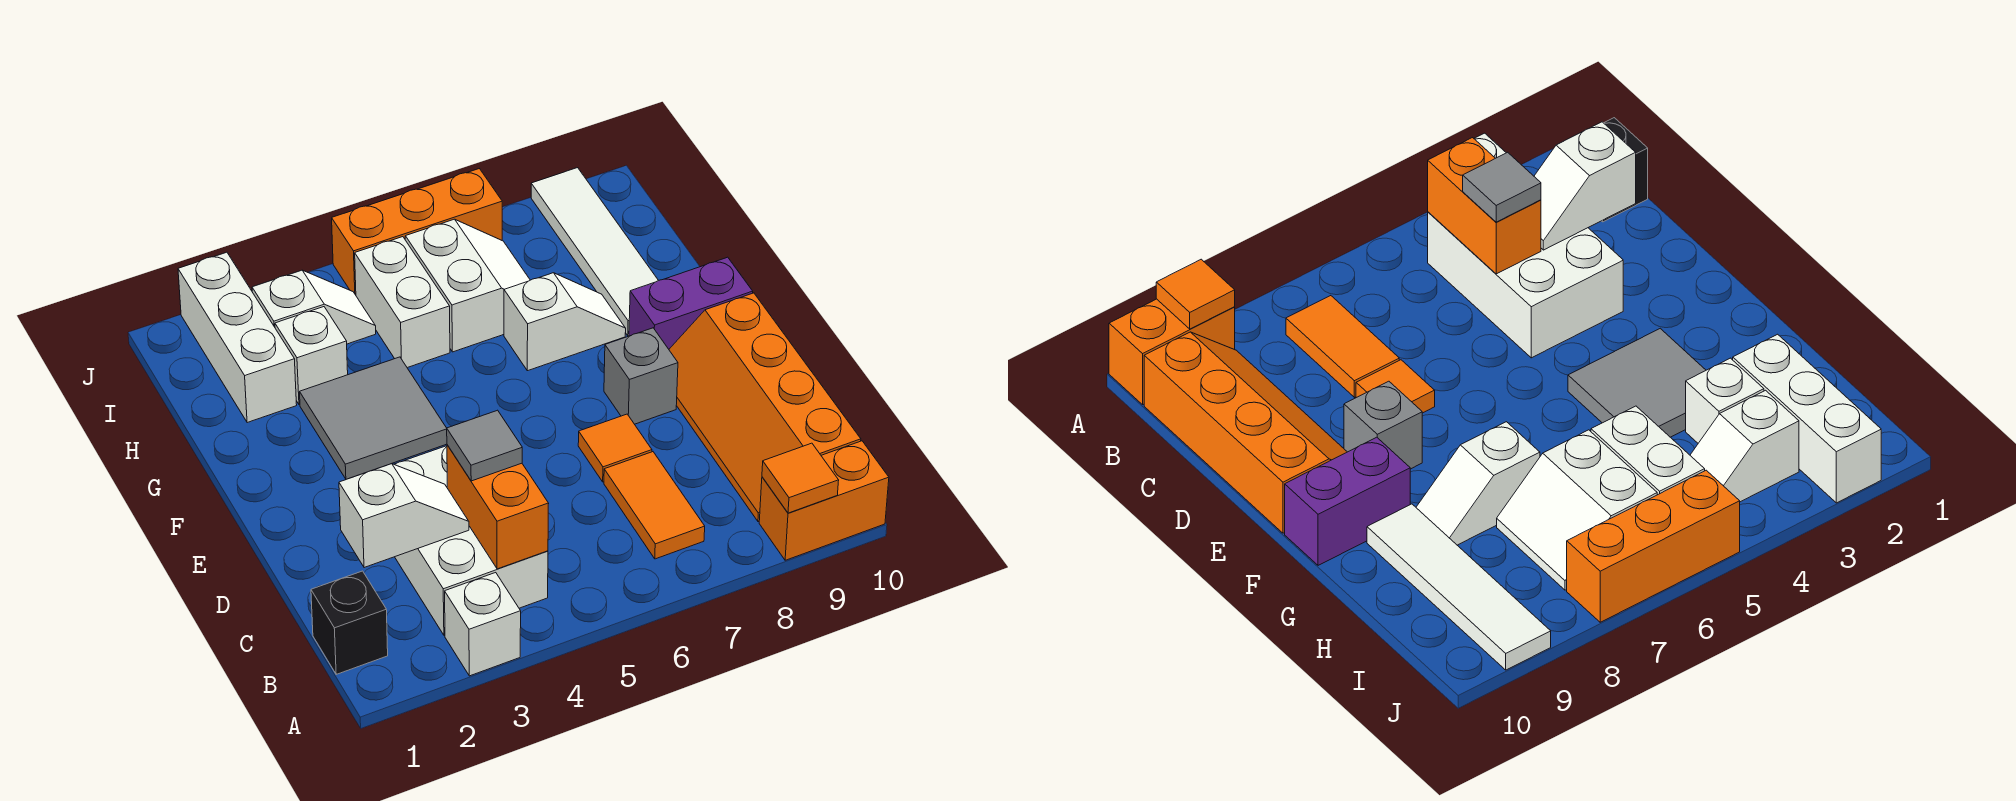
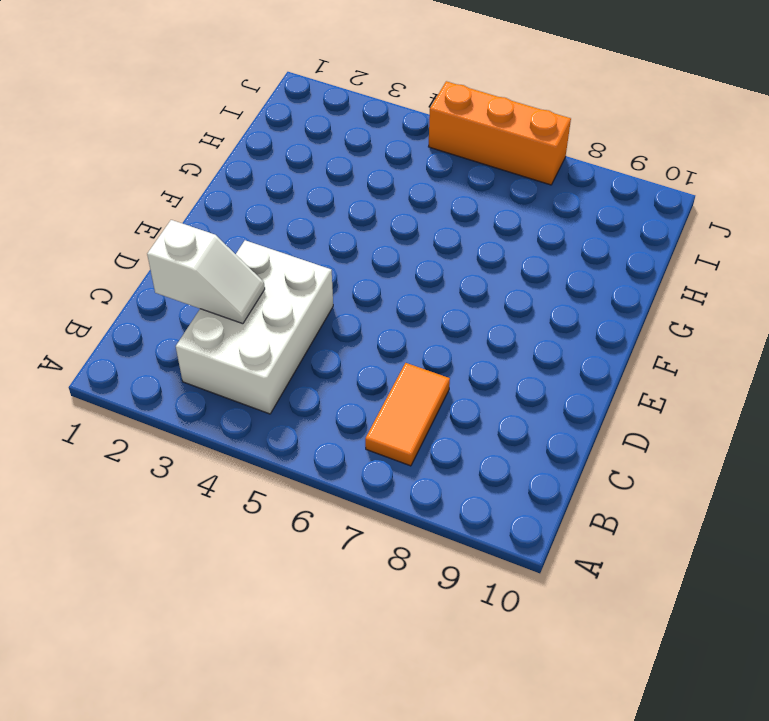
none -> white 1x1 brick [445,573,521,676]
none -> orange 1x2 brick [759,441,889,560]
none -> black 1x1 brick [311,571,388,674]

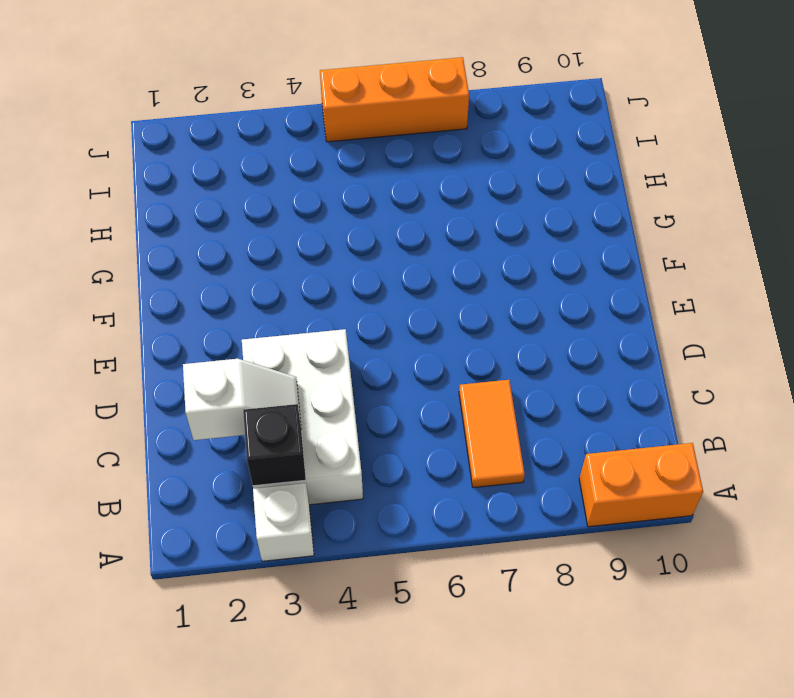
black 1x1 brick [243,404,306,486] -> black 1x1 brick moved to [311,571,388,674]
none -> orange 2x4 slope [669,293,861,522]
none -> orange 1x1 tile [578,414,652,482]
none -> grey 1x1 brick [604,328,678,424]

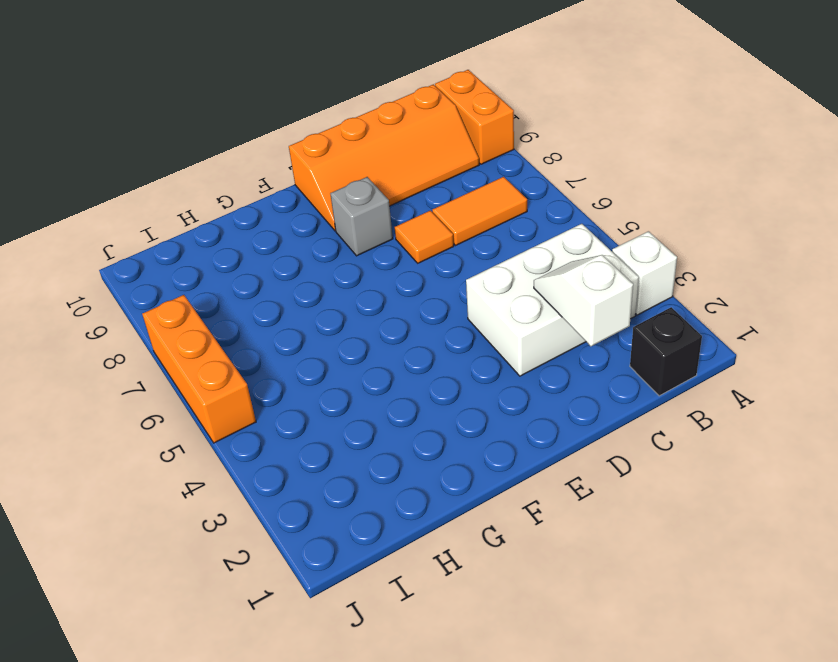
none -> grey 2x2 tile [300,357,447,479]
none -> purple 1x2 brick [629,257,753,349]
none -> white 1x2 slope [504,273,626,371]

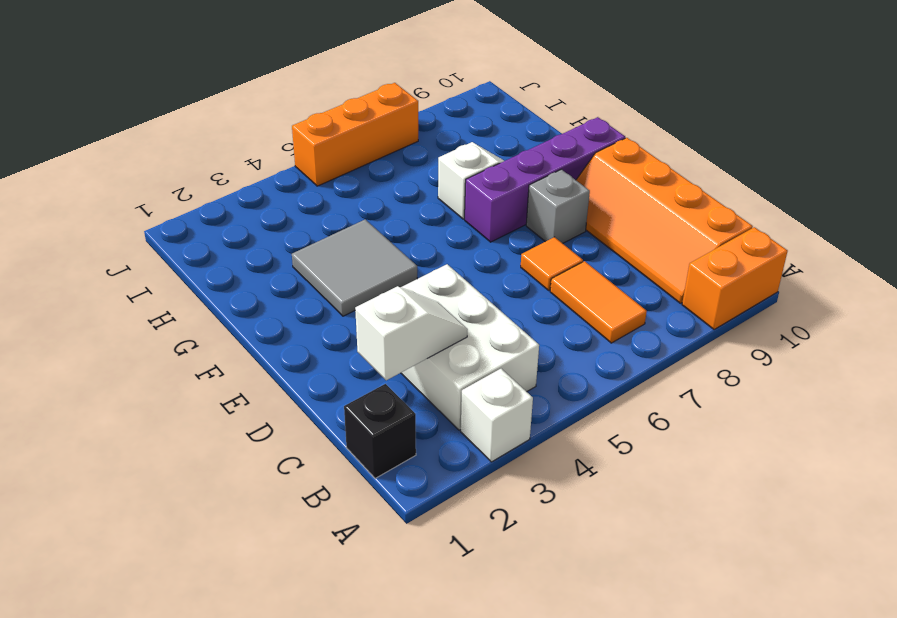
purple 1x4 brick [465,117,625,242] -> purple 1x2 brick [629,257,753,349]
none -> white 1x4 tile [531,168,658,336]
none -> white 1x3 brick [178,252,297,423]
none -> white 1x1 brick [275,307,348,405]

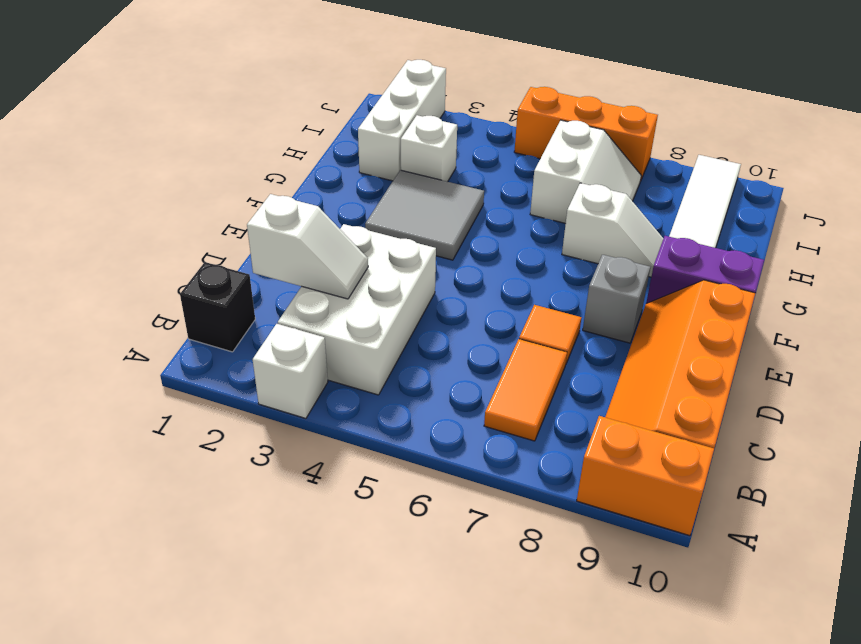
none -> white 1x2 brick [355,237,450,368]
none -> white 1x2 slope [252,270,376,344]
none -> orange 1x1 tile [762,443,839,513]

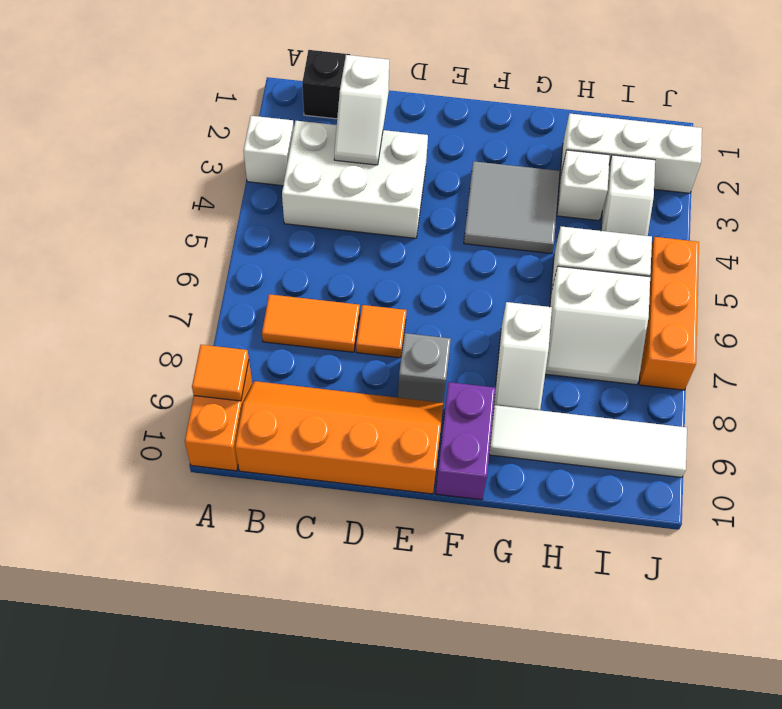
none -> orange 1x2 brick [447,445,549,569]
none -> grey 1x1 tile [447,410,522,481]

